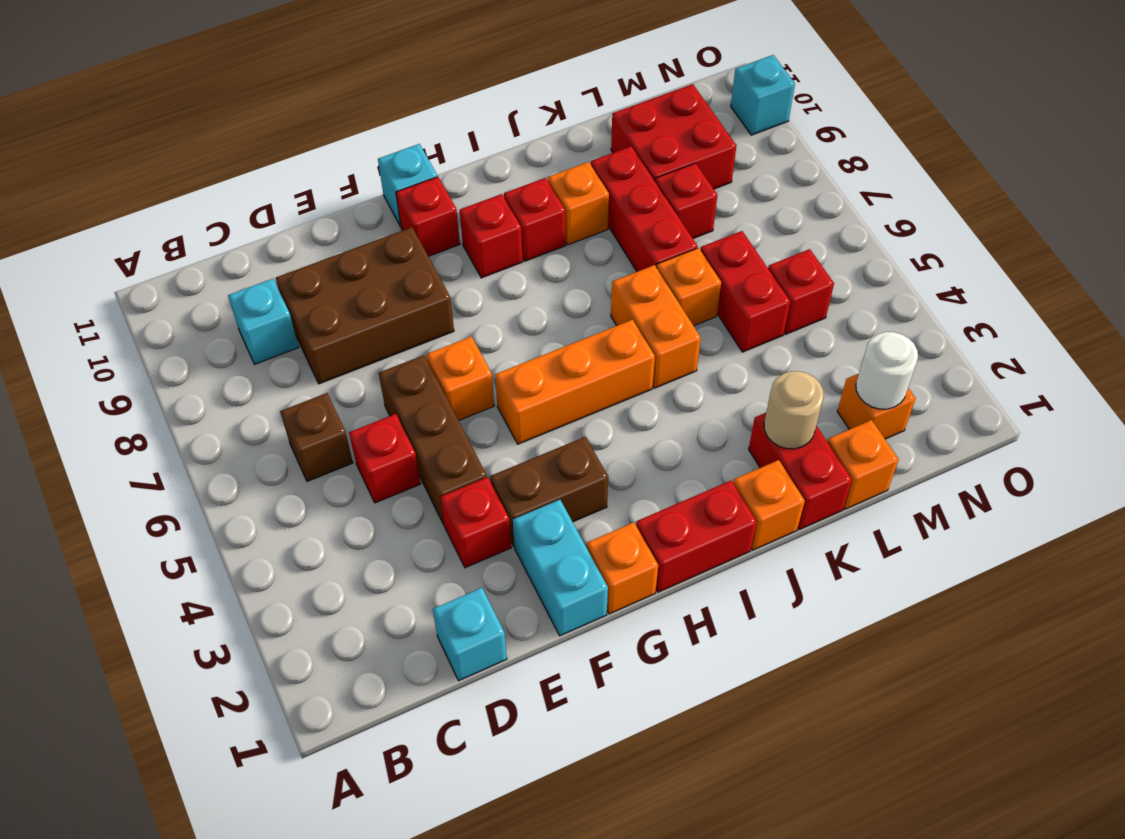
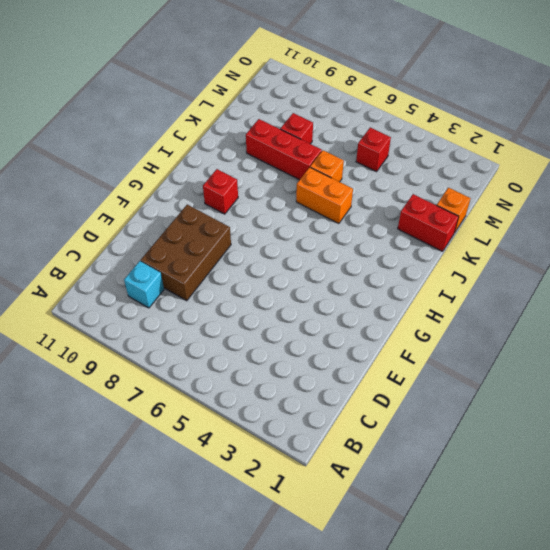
none -> brown 1x1 brick [280,393,353,481]
none -> cyan 1x1 brick [433,588,507,681]
none -> red 1x1 brick [349,414,421,503]
none -> red 1x1 brick [440,477,511,568]

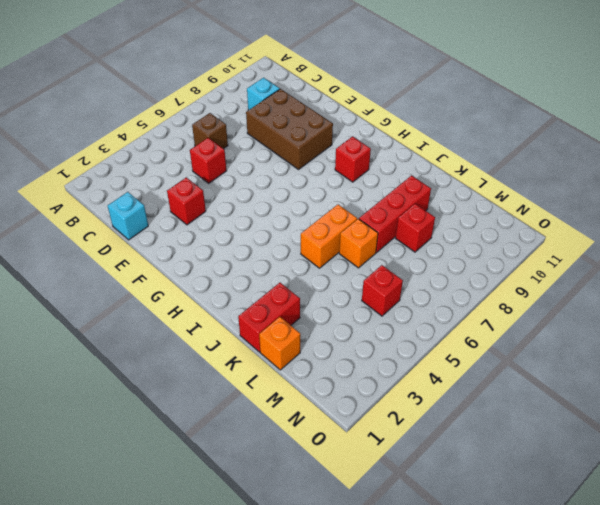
none -> brown 1x3 brick [379,355,487,524]
none -> cyan 1x2 brick [513,500,608,636]
none -> brown 1x2 brick [490,437,608,547]
none -> orange 1x1 brick [427,337,494,421]

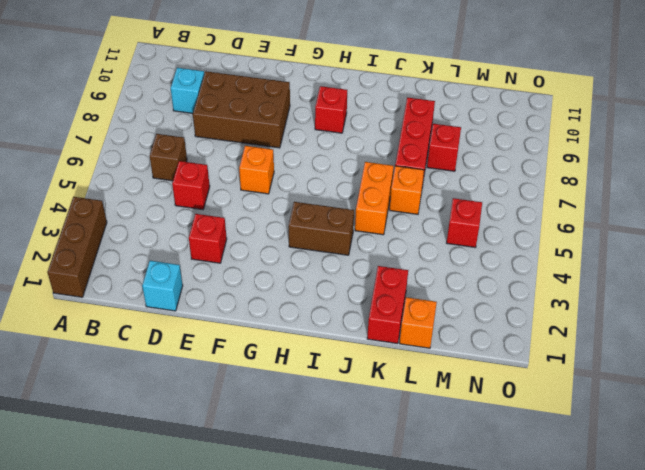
brown 1x3 brick [47,197,107,297] -> brown 1x3 brick moved to [379,355,487,524]
brown 1x2 brick [289,202,354,255] -> brown 1x2 brick moved to [490,437,608,547]
none -> cyan 1x2 brick [513,500,608,636]
none -> orange 1x1 brick [587,522,658,614]
none -> orange 1x3 brick [495,320,655,444]
none -> red 1x1 brick [396,177,460,256]

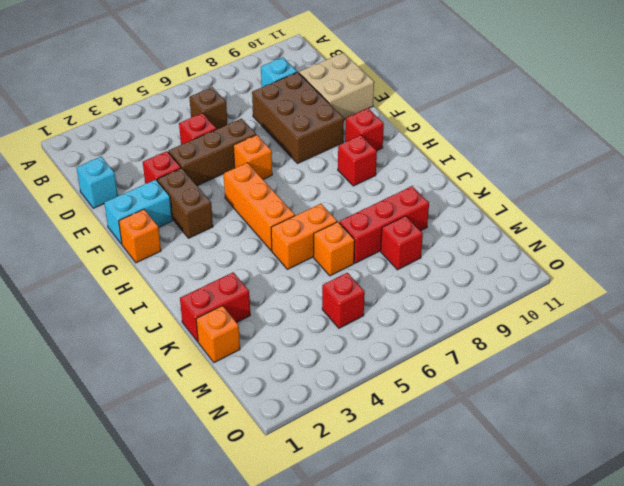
tan 2x2 brick [299,53,374,119] -> none
none -> cyan 1x1 brick [378,144,437,226]
none -> red 1x2 brick [636,481,757,592]
none -> red 1x1 brick [504,178,566,261]
none -> orange 1x1 brick [733,460,805,550]

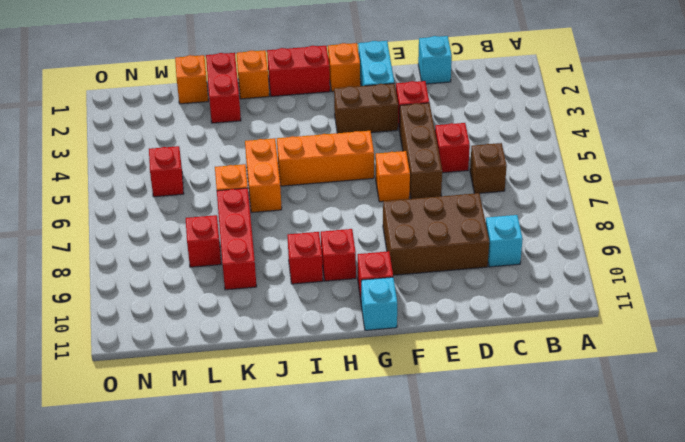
none -> orange 1x1 brick [548,162,609,245]
none -> red 1x2 brick [701,231,790,352]
none -> red 2x2 brick [611,84,736,189]
none -> orange 1x1 brick [837,374,916,439]

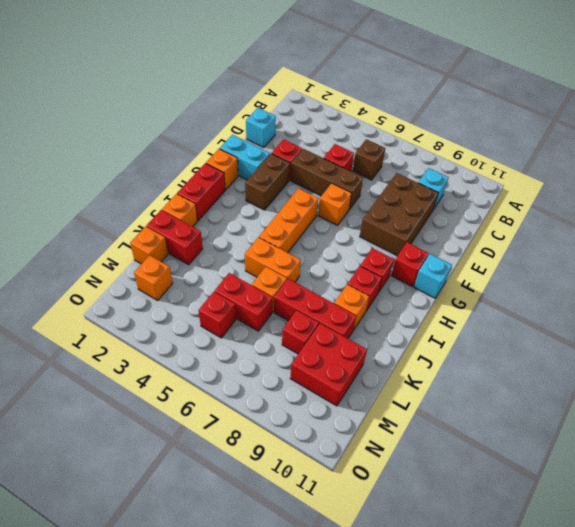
none -> cyan 1x1 brick [731,55,795,135]
none -> tan 1x1 round brick [764,371,824,449]
none -> white 1x1 round brick [856,332,918,409]

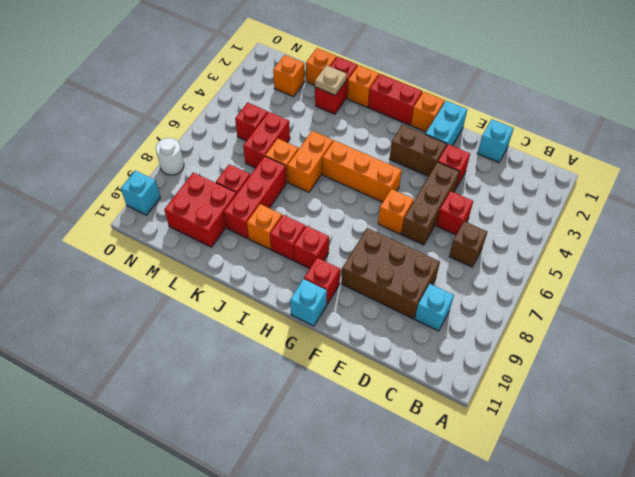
tan 1x1 plate [315,65,347,95] -> tan 1x1 round brick [764,371,824,449]
white 1x1 round brick [156,138,184,175] -> white 1x1 round brick moved to [856,332,918,409]

